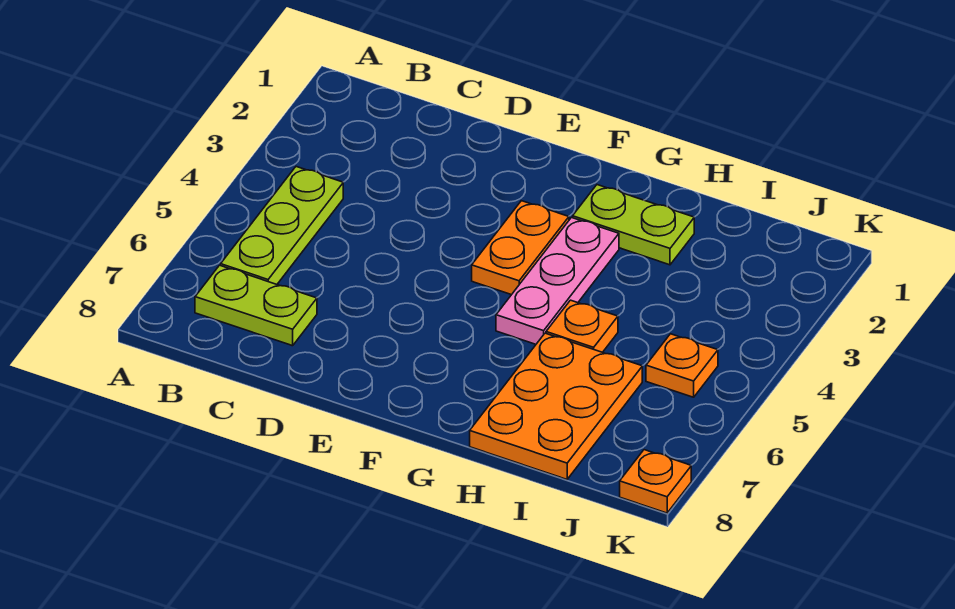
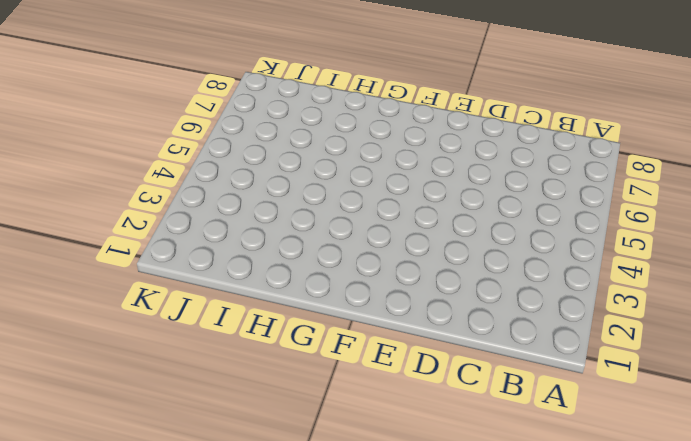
none -> lime 1x3 plate [221,167,343,284]
none -> lime 1x2 plate [195,265,317,346]

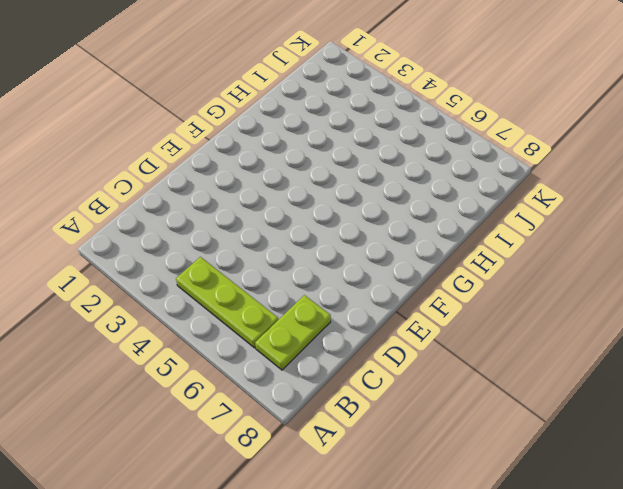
none -> orange 1x2 plate [472,201,569,295]
none -> lime 1x2 plate [573,185,694,265]

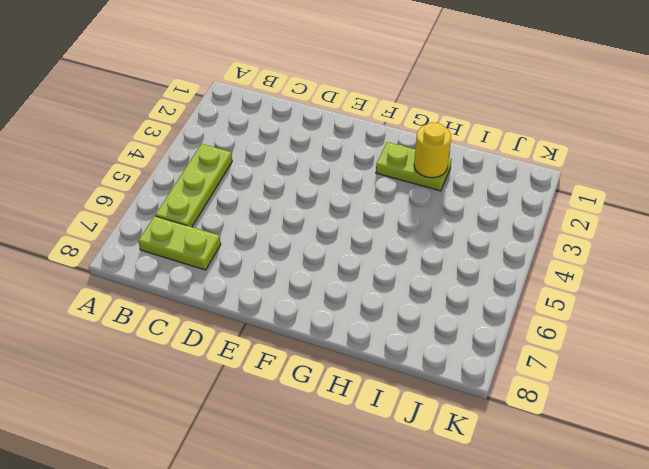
yellow 1x1 round brick [414,122,451,178] -> none
none -> orange 1x2 plate [472,201,569,295]
none -> pink 1x3 plate [496,218,619,344]

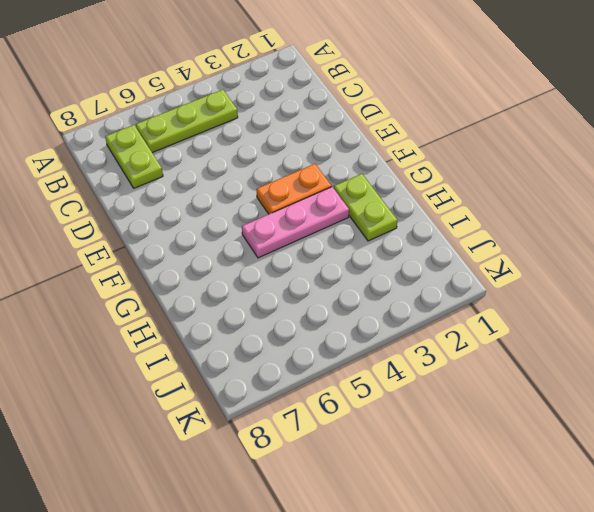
none -> orange 1x1 plate [546,300,618,352]
none -> orange 2x3 plate [470,333,642,479]

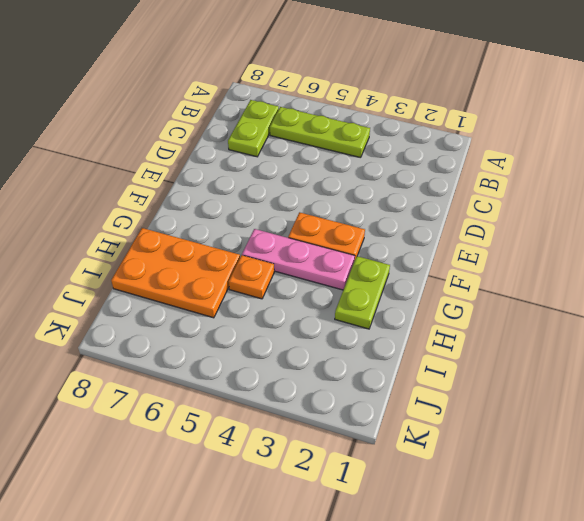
none -> orange 1x1 plate [646,334,718,397]
none -> orange 1x1 plate [620,450,691,513]

